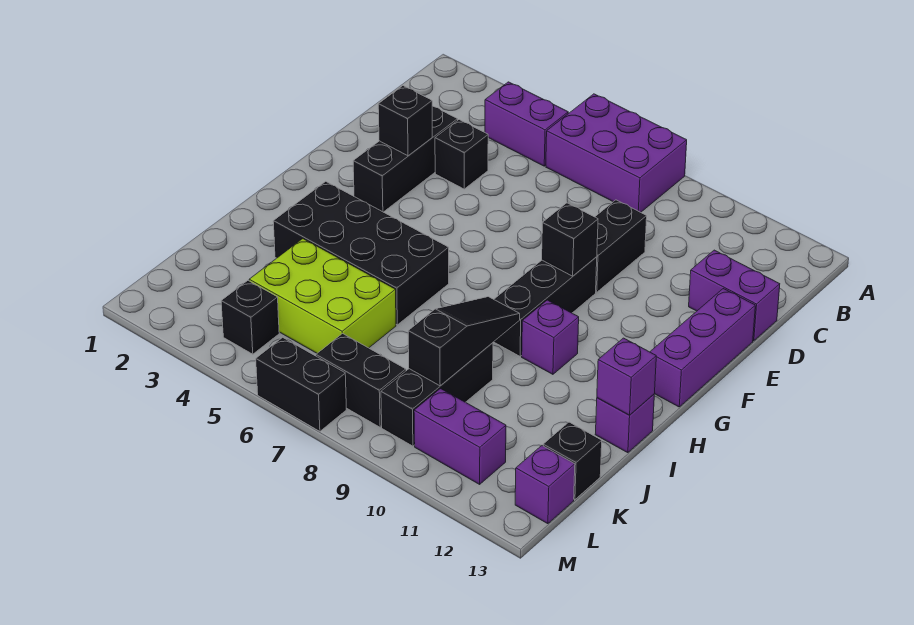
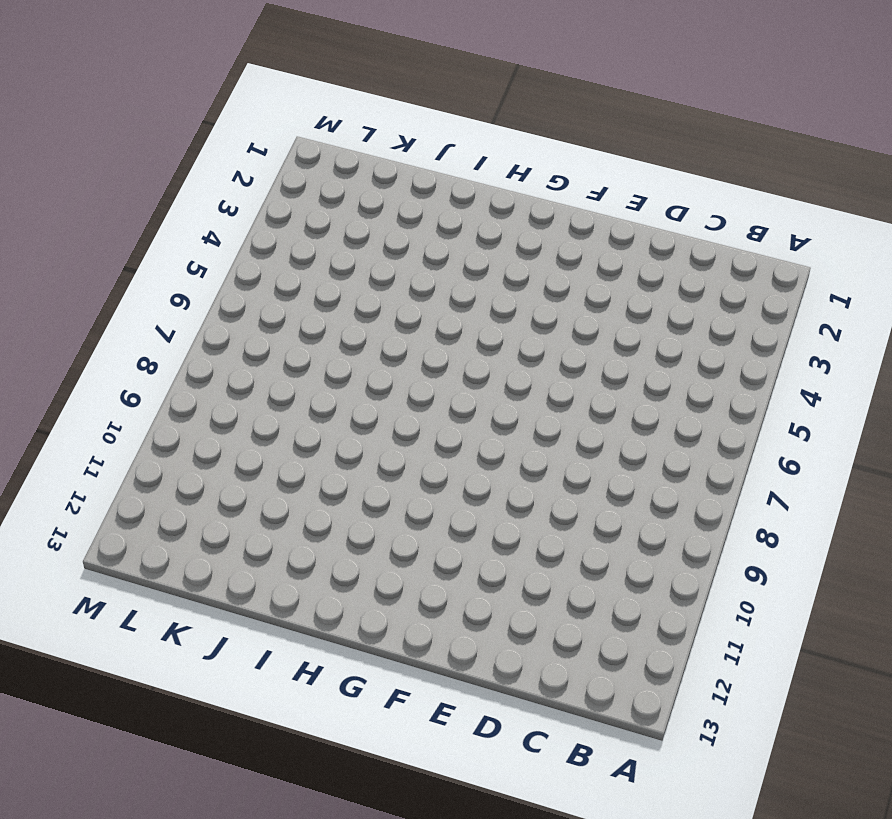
none -> purple 2x3 brick [546,94,687,212]
none -> purple 1x2 brick [485,82,568,166]
none -> black 1x3 brick [353,106,458,212]

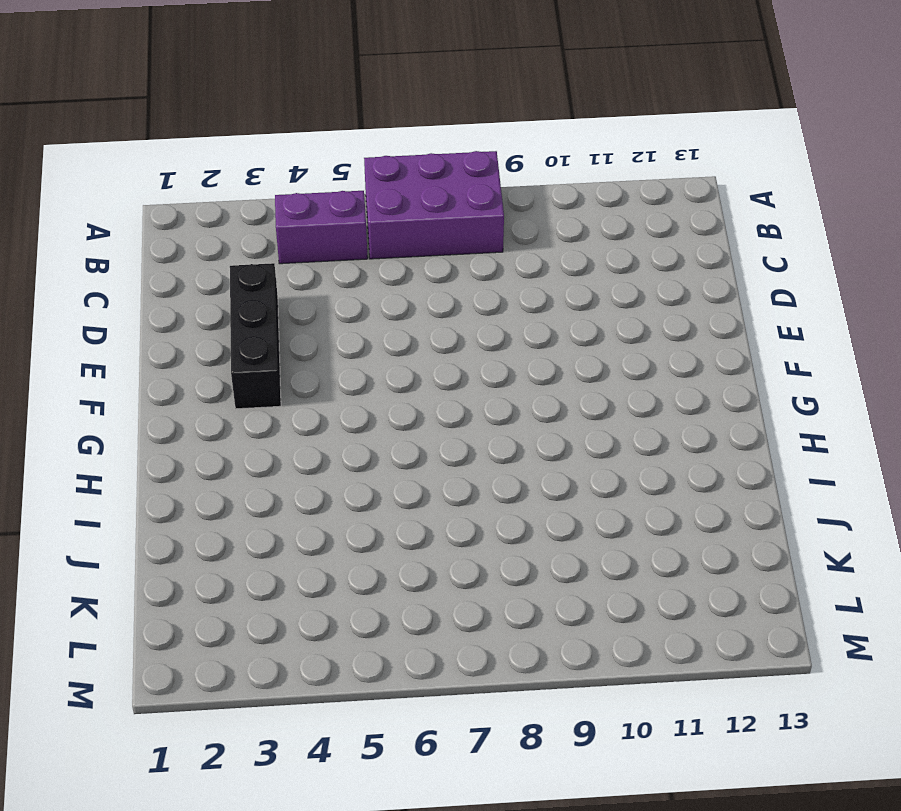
none -> black 1x1 brick [435,120,488,189]
none -> black 1x2 brick [595,200,647,292]
none -> purple 1x2 brick [689,250,780,341]

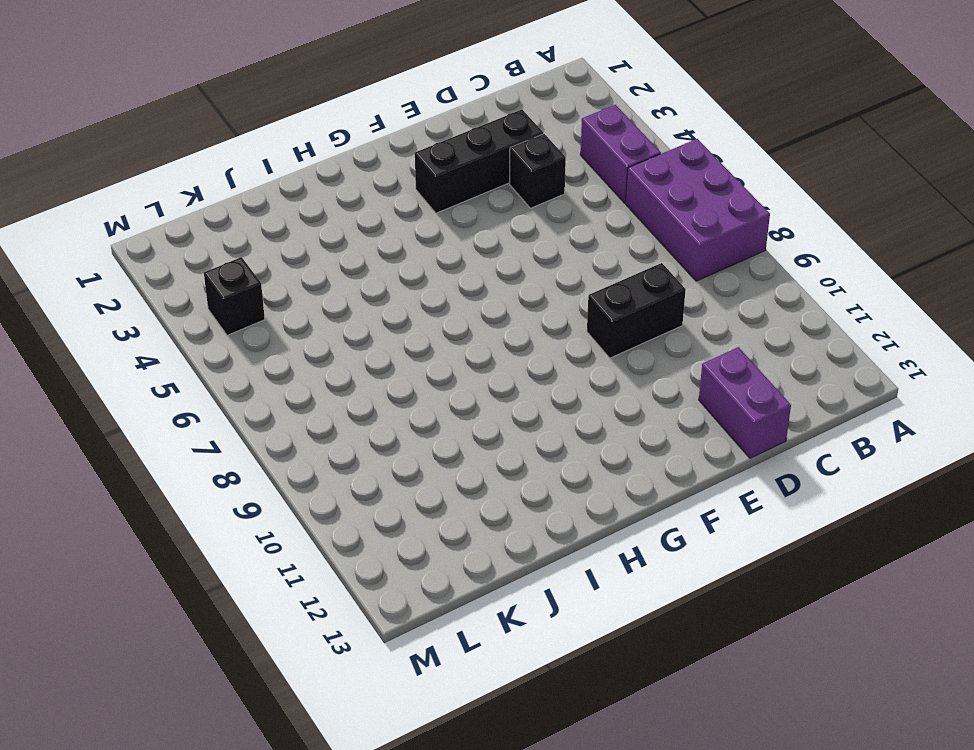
none -> purple 1x3 brick [650,289,755,407]
none -> black 1x3 brick [494,257,597,356]
none -> black 2x4 brick [273,181,449,325]

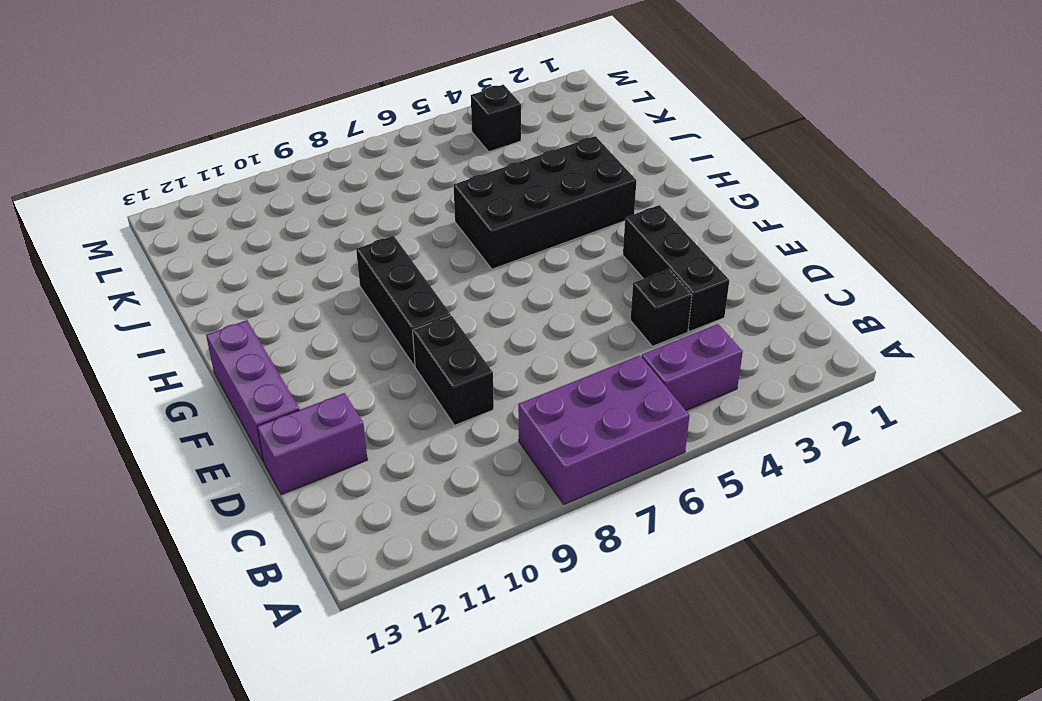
none -> purple 1x1 brick [522,300,579,374]
none -> purple 1x1 brick [595,394,654,453]
none -> lime 2x3 brick [249,239,396,353]

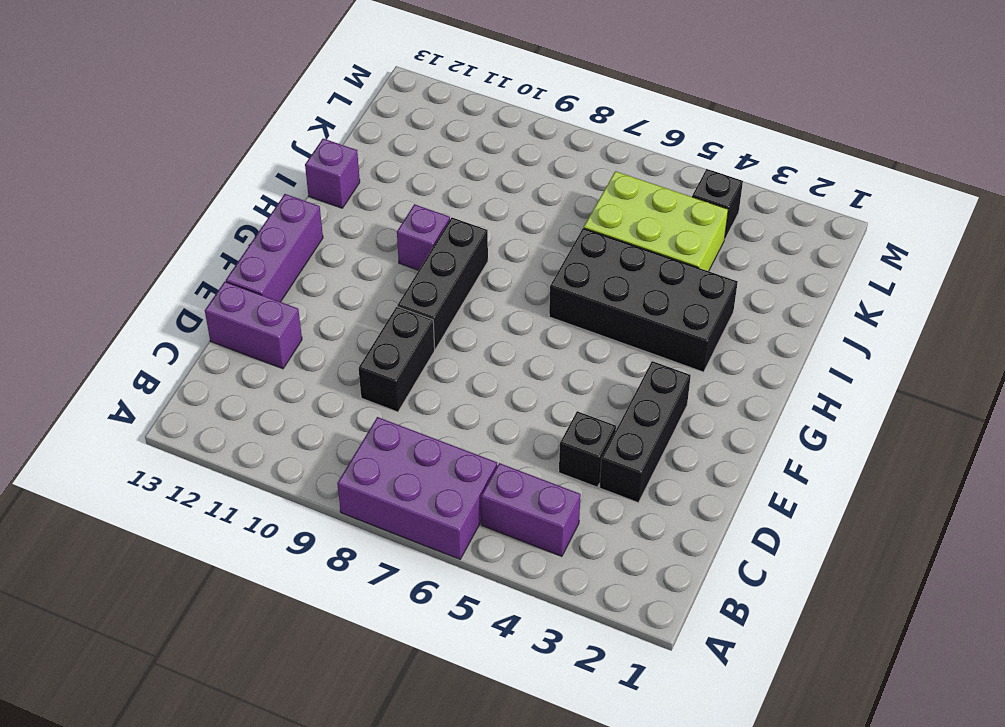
none -> black 1x3 brick [381,343,493,446]
none -> black 1x1 brick [543,422,602,500]
none -> black 1x2 brick [316,333,406,427]

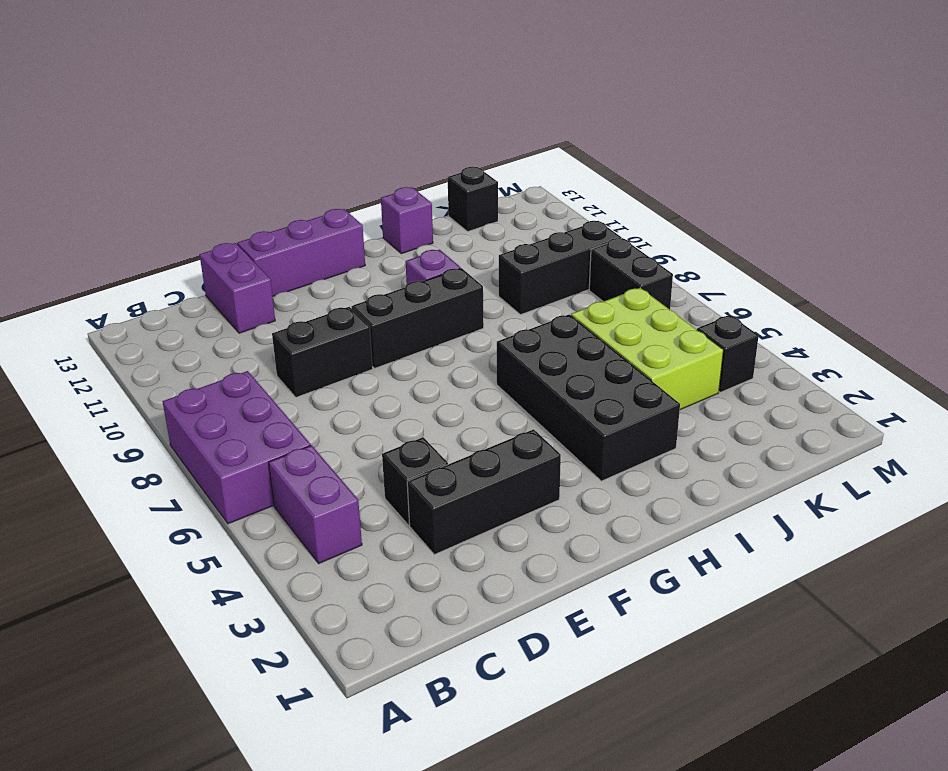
none -> purple 1x2 brick [414,389,506,484]
none -> purple 1x1 brick [515,446,575,524]
none -> black 1x2 brick [256,337,346,431]

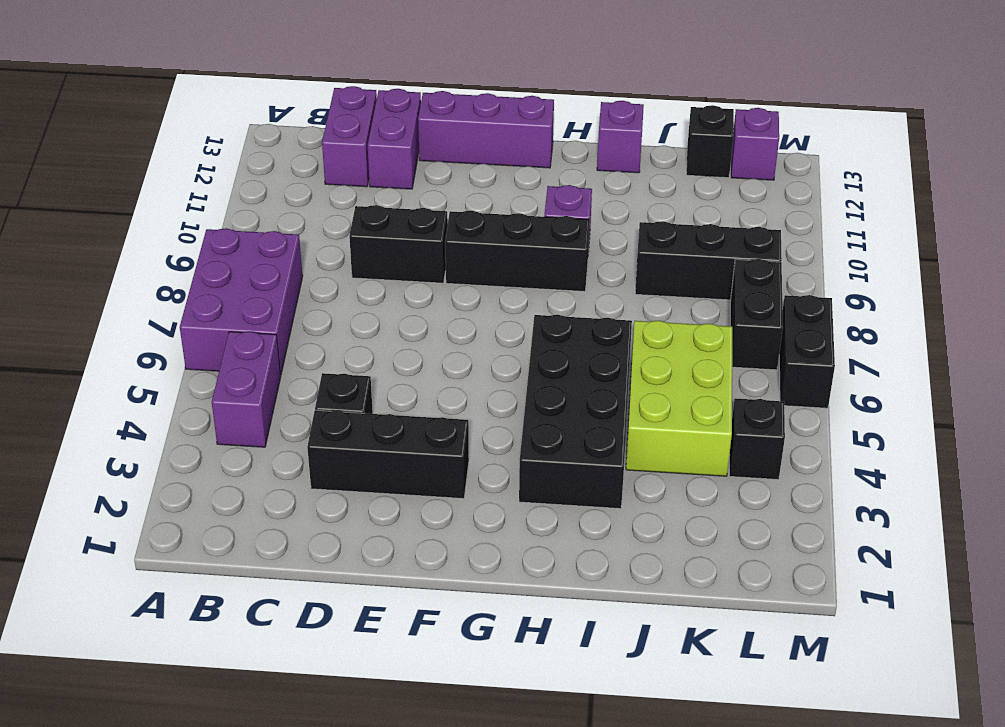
purple 1x2 brick [322,86,377,187] -> purple 1x2 brick moved to [414,389,506,484]
none -> black 1x1 brick [378,86,432,156]
none -> black 1x1 brick [542,203,598,276]
none -> black 1x3 slope [408,297,520,386]

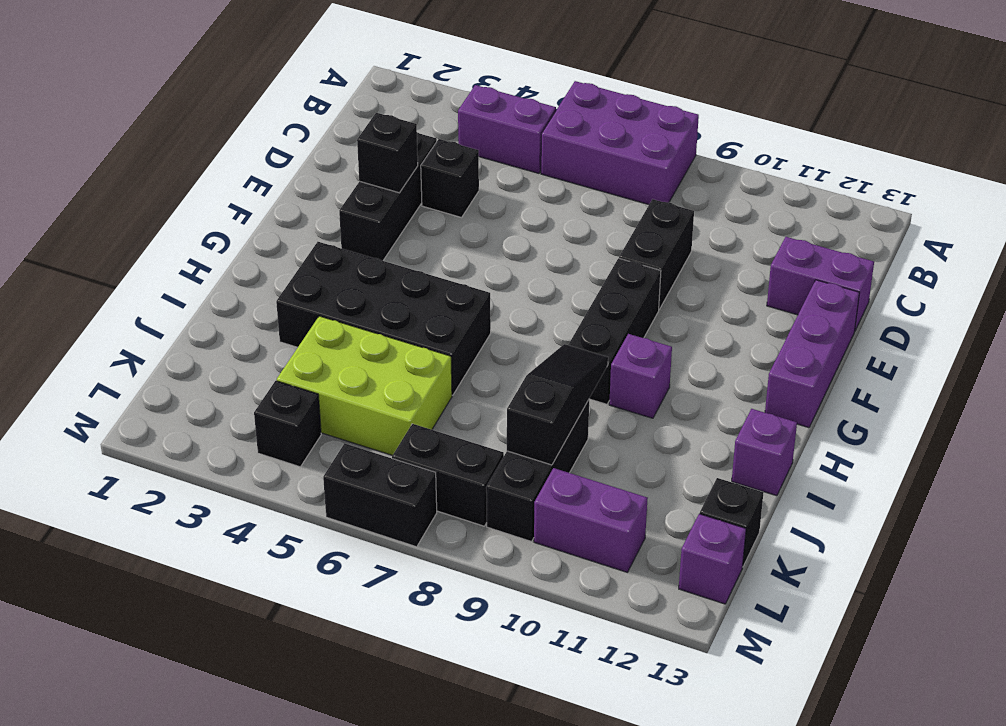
none -> black 1x1 brick [542,203,598,276]
none -> purple 1x1 brick [597,338,656,415]

